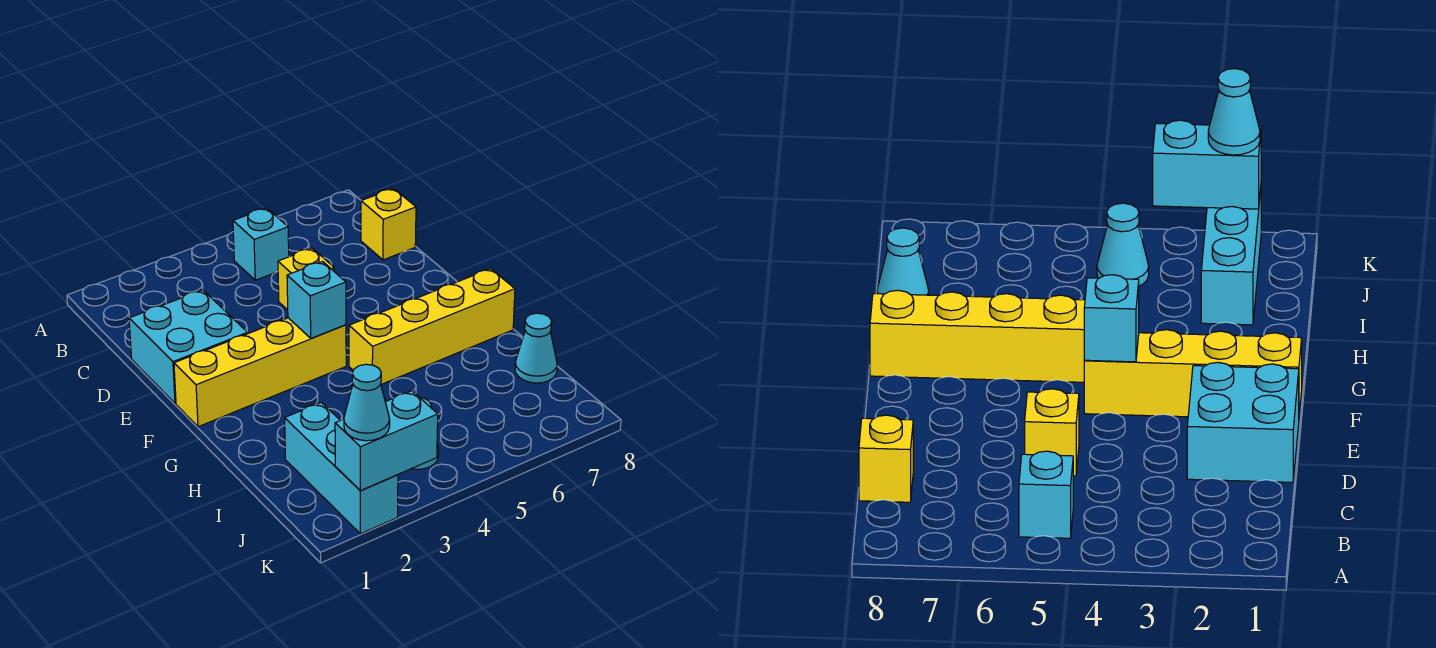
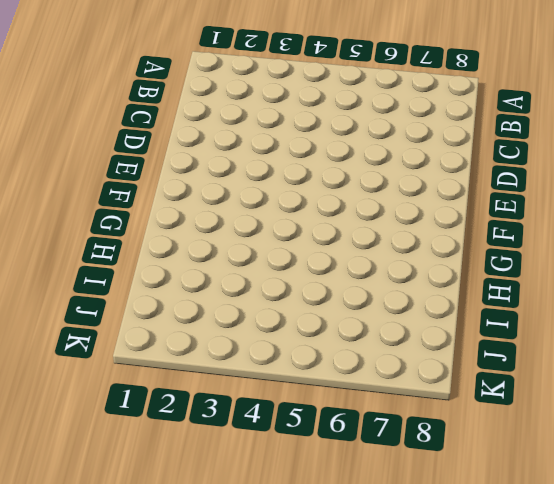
none -> cyan 1x1 brick [233,208,289,280]
none -> yellow 1x1 brick [361,189,416,260]
none -> cyan 2x2 brick [129,290,248,403]

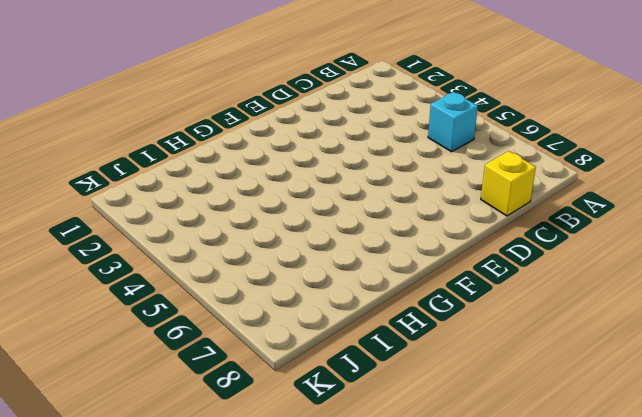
none -> cyan 2x2 brick [129,290,248,403]
none -> yellow 1x1 brick [278,248,334,310]
none -> yellow 1x4 brick [174,318,346,427]

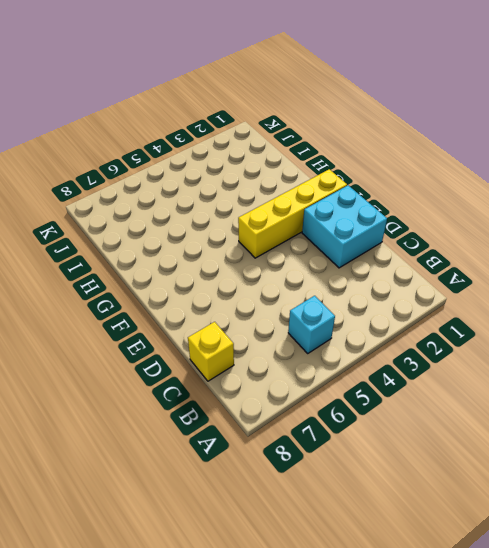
none -> yellow 1x1 brick [278,248,334,310]
none -> yellow 1x4 brick [349,269,515,384]
none -> cyan 1x3 brick [285,403,398,534]

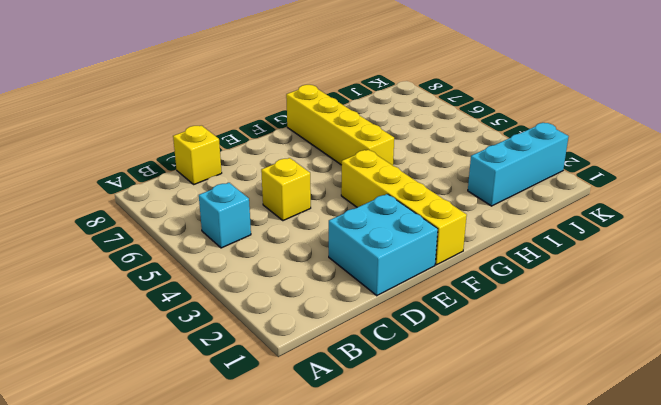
none -> cyan 1x1 cone [515,313,557,383]
none -> cyan 1x1 cone [1097,203,1149,286]
none -> cyan 1x1 brick [287,262,346,338]

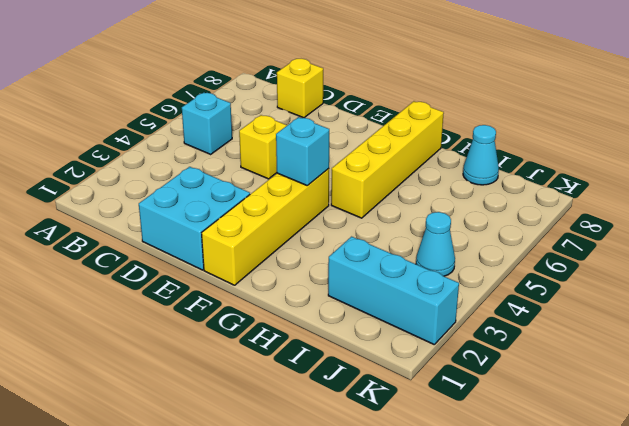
none -> cyan 1x2 brick [335,391,438,491]
none -> cyan 1x1 cone [344,364,390,441]

